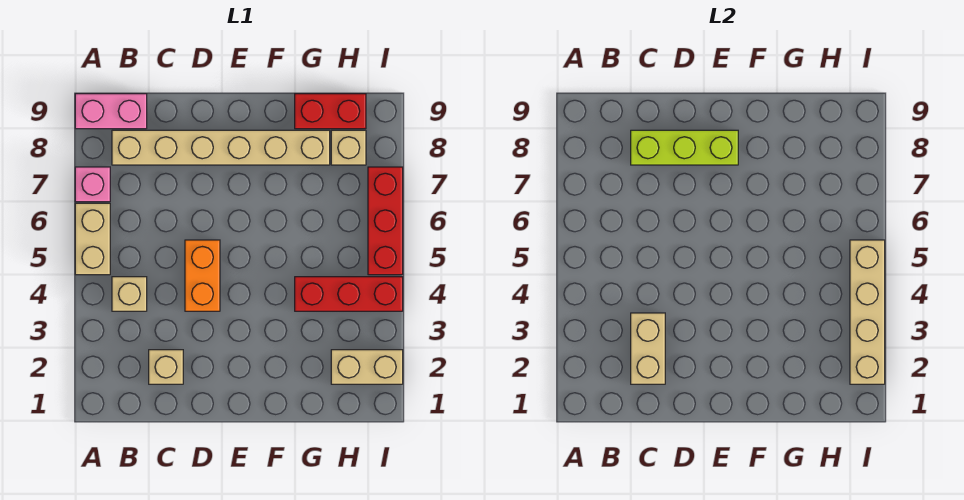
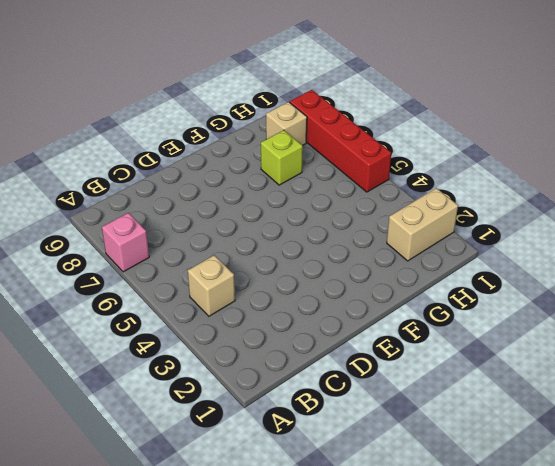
lime 1x1 brick [261,130,303,185] -> none
red 1x4 brick [290,90,391,192] -> red 1x3 brick [368,167,403,275]
none -> tan 1x2 brick [75,203,110,275]
none -> pink 1x2 brick [75,94,147,129]
none -> tan 1x6 brick [112,130,330,165]

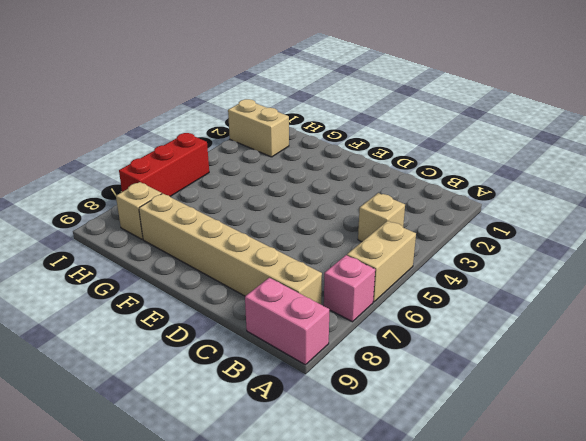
none -> tan 1x1 brick [149,350,183,384]
none -> orange 1x2 brick [185,240,220,311]
none -> red 1x3 brick [295,277,403,311]

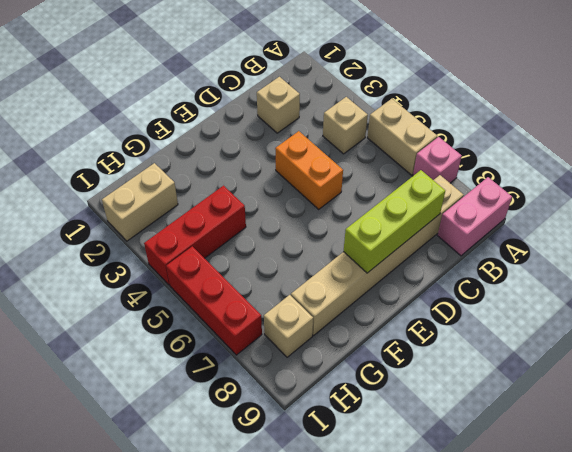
none -> red 1x2 brick [295,94,366,129]
none -> tan 1x2 brick [631,313,665,384]
none -> tan 1x4 brick [850,240,885,384]

